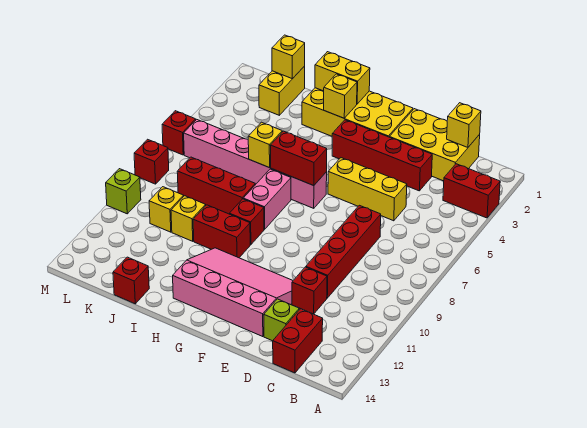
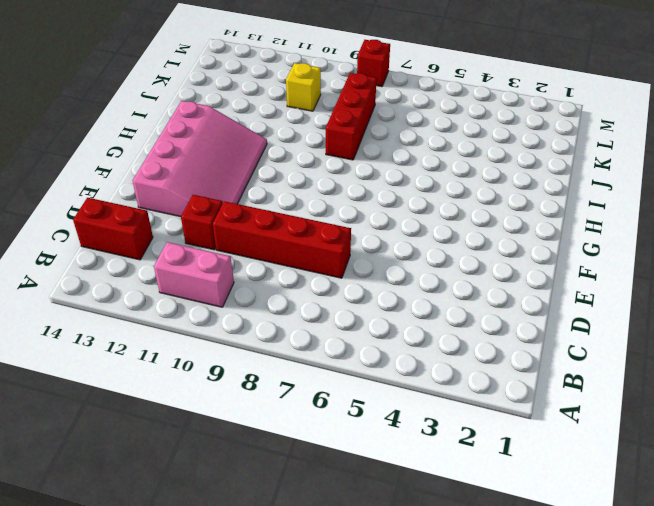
pink 1x2 brick [154,242,234,307] -> pink 1x2 brick moved to [243,169,291,229]
none -> red 1x2 brick [443,164,500,218]
none -> yellow 2x3 brick [390,109,480,181]
none -> red 1x4 brick [332,120,432,191]

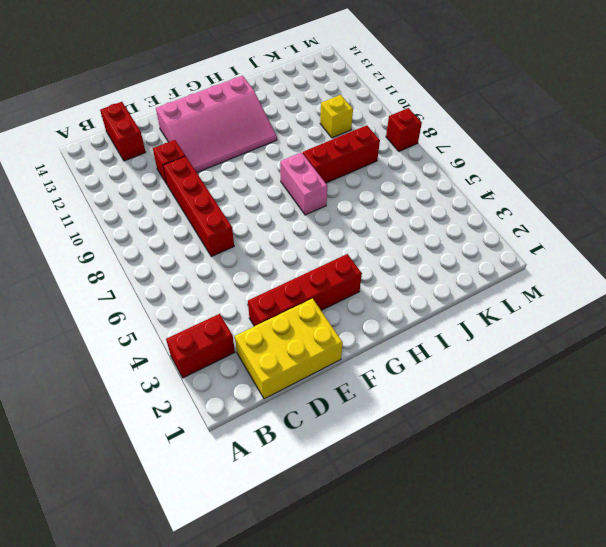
none -> yellow 1x3 brick [328,158,407,221]
none -> lime 1x1 brick [264,299,299,341]
none -> yellow 2x4 brick [302,88,413,137]

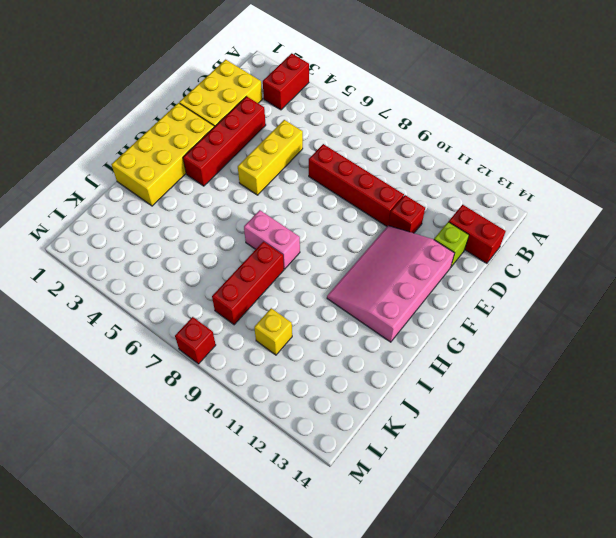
none -> pink 1x6 brick [184,119,327,208]
none -> red 1x1 brick [229,199,264,245]
none -> red 1x2 brick [193,205,250,258]

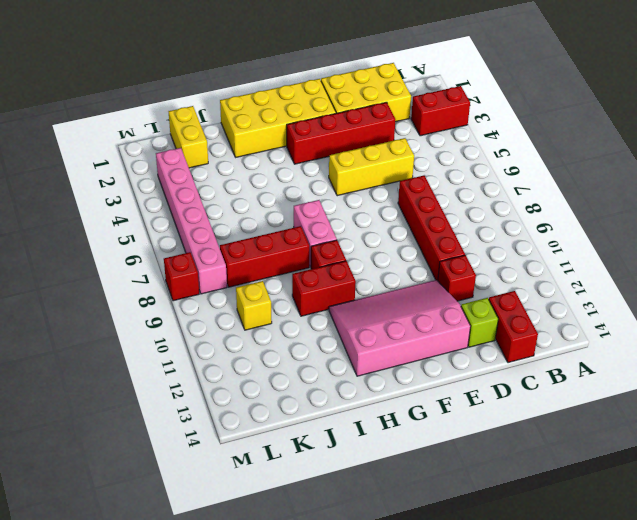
pink 1x6 brick [156,148,227,294] -> pink 1x6 brick turned to [184,119,327,208]
none -> yellow 1x1 brick [171,196,206,241]
none -> red 1x1 brick [113,257,149,304]
none -> red 1x1 brick [162,111,196,155]

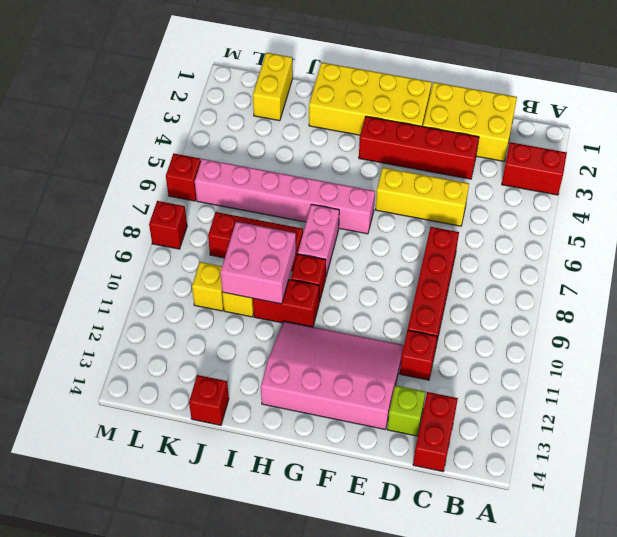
pink 2x2 brick [220,222,296,304] -> none
none -> lime 1x1 brick [106,169,141,214]
none -> yellow 1x1 brick [447,103,481,147]
none -> red 1x2 brick [270,131,327,186]

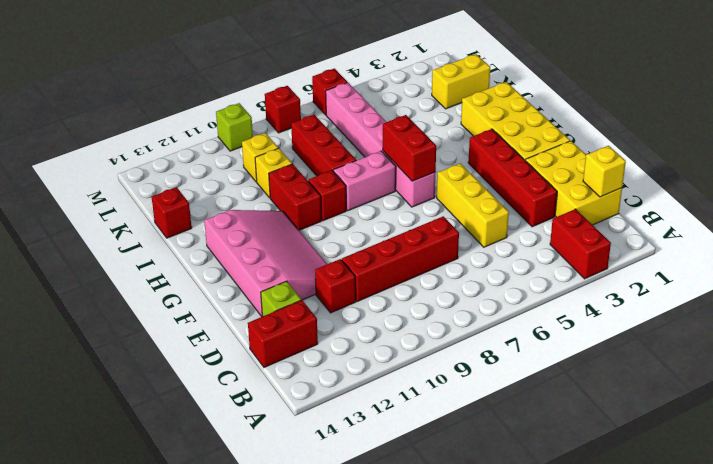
none -> yellow 1x2 brick [315,52,370,104]
none -> yellow 1x1 brick [324,74,357,118]
none -> yellow 1x1 brick [248,122,282,168]

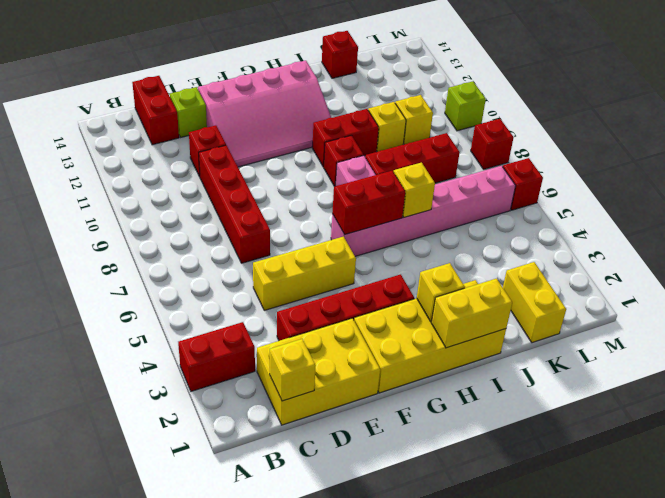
none -> yellow 1x1 brick [272,35,305,79]

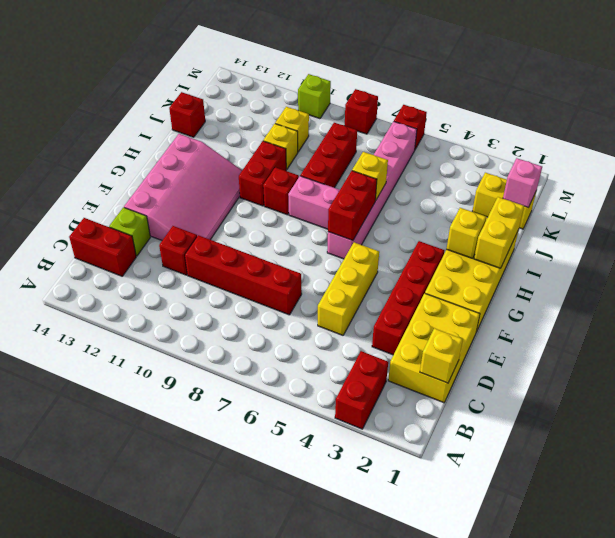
pink 1x1 brick [503,158,542,207] -> yellow 1x1 brick [272,35,305,79]

